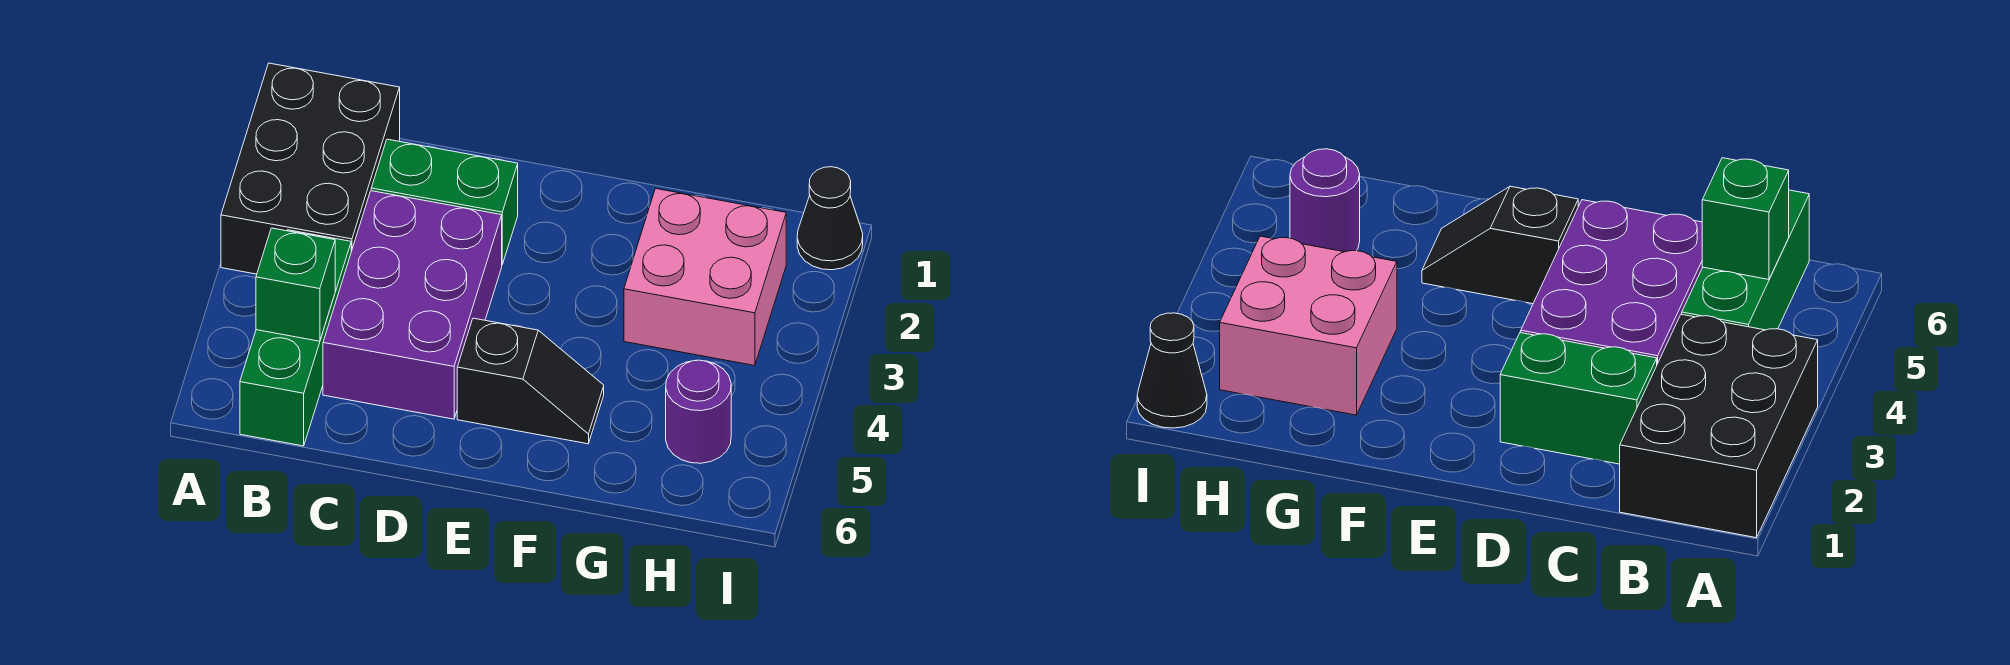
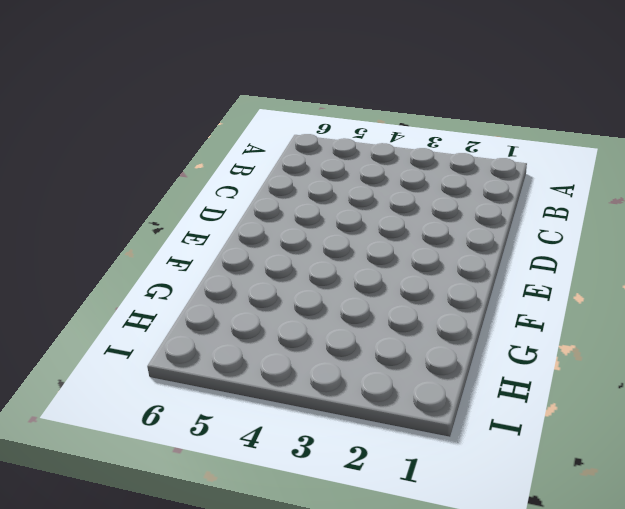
none -> black 2x3 brick [221,63,400,274]
none -> green 1x3 brick [240,230,351,446]

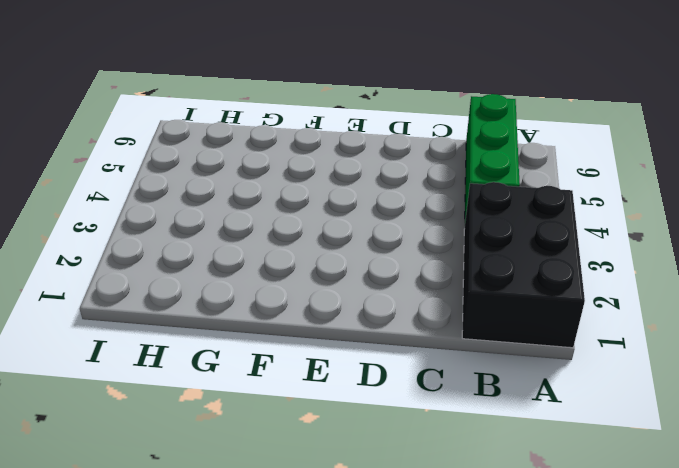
none -> green 1x2 brick [371,139,518,264]
none -> purple 2x3 brick [323,191,502,419]

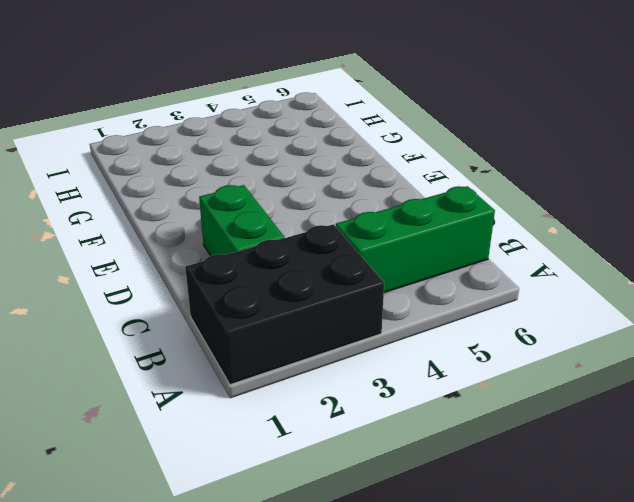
none -> purple 2x3 brick [323,191,502,419]
none -> black 1x2 slope [457,318,604,444]

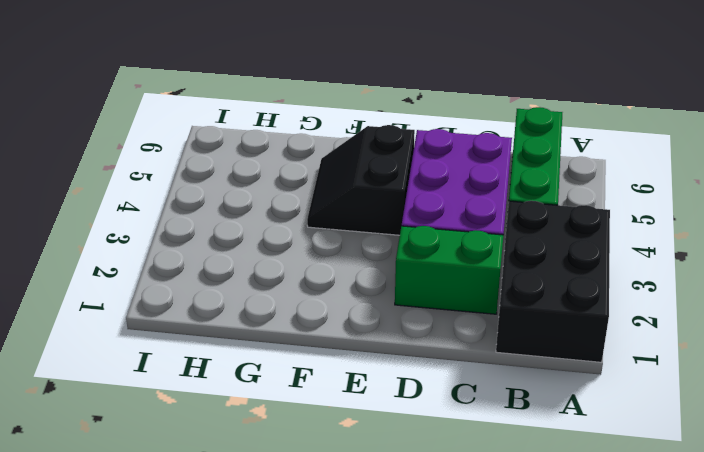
black 2x2 slope [307,125,415,235] -> black 1x2 slope [457,318,604,444]
none -> pink 2x2 brick [624,189,786,366]
none -> purple 1x1 round brick [666,360,731,463]

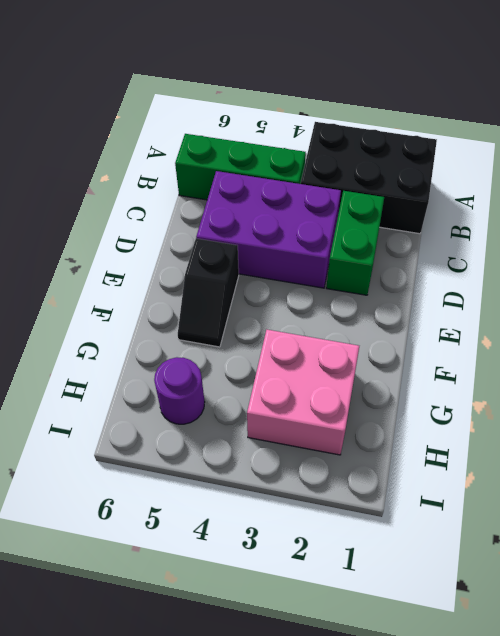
none -> black 1x1 cone [797,167,863,270]
none -> green 1x1 brick [256,228,335,341]

